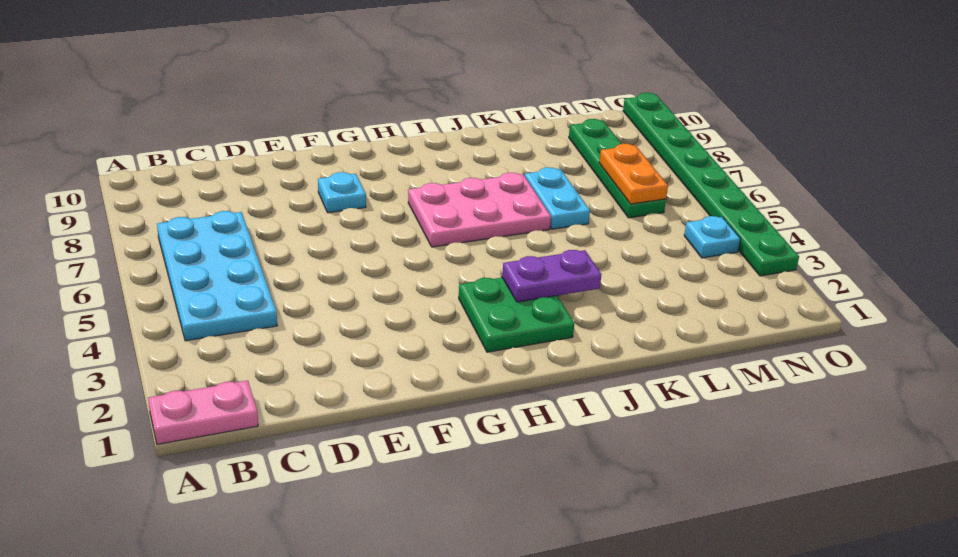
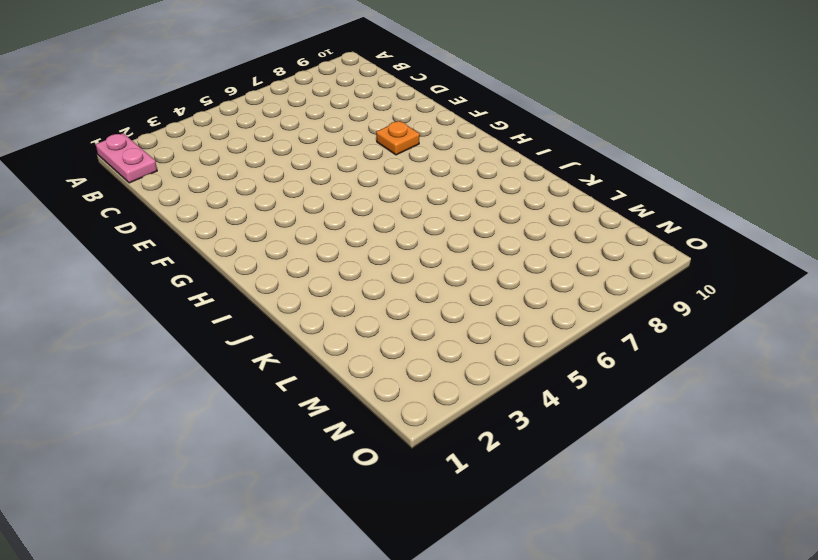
orange 1x1 plate [376,121,420,155] -> cyan 1x1 plate [318,172,366,213]
none -> cyan 2x4 plate [157,211,277,341]
none -> green 2x2 plate [459,278,574,352]

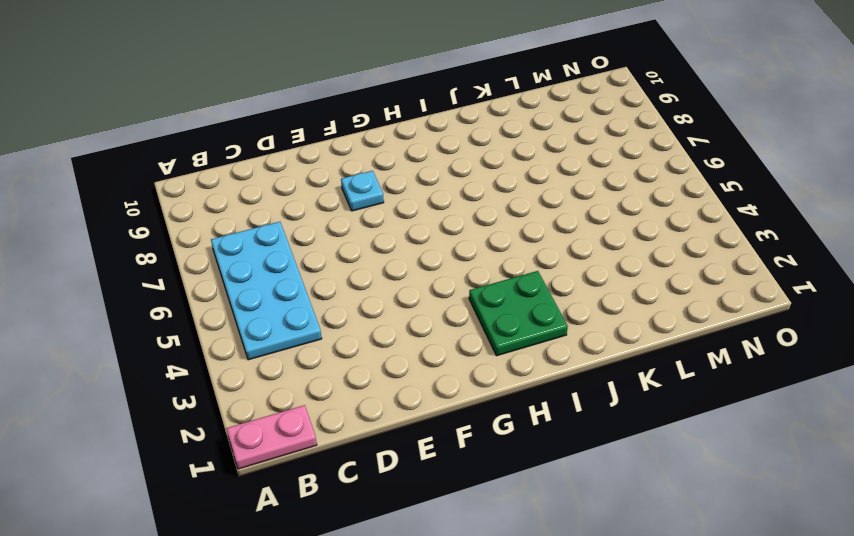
none -> pink 2x3 plate [408,173,551,247]
none -> cyan 1x2 plate [525,167,590,229]

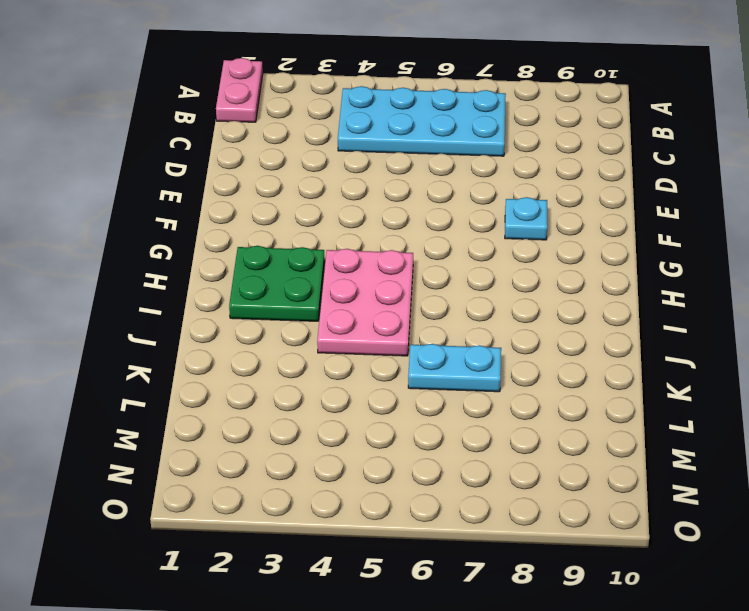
pink 2x3 plate [317,249,413,356] -> pink 2x3 plate moved to [408,173,551,247]
none -> green 1x4 plate [569,119,666,218]
none -> cyan 1x1 plate [684,216,741,258]

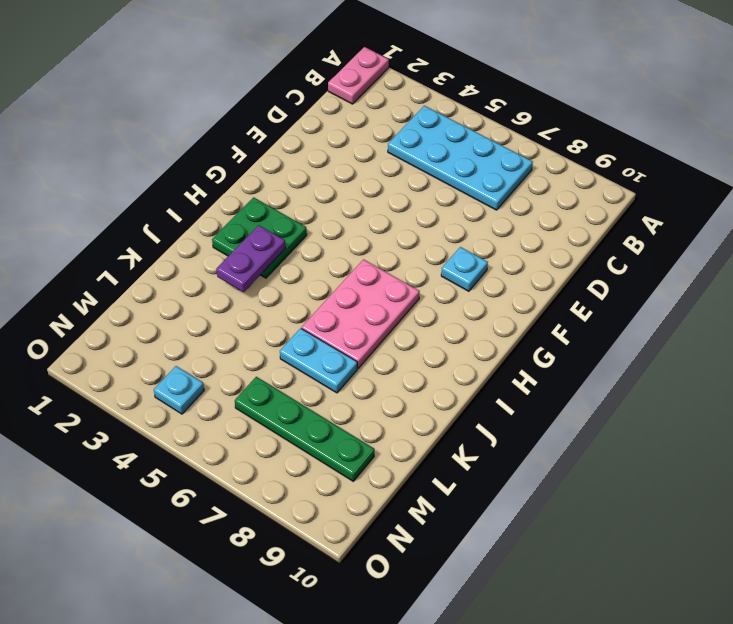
none -> green 1x8 plate [623,93,799,276]
none -> orange 1x2 plate [599,144,668,204]

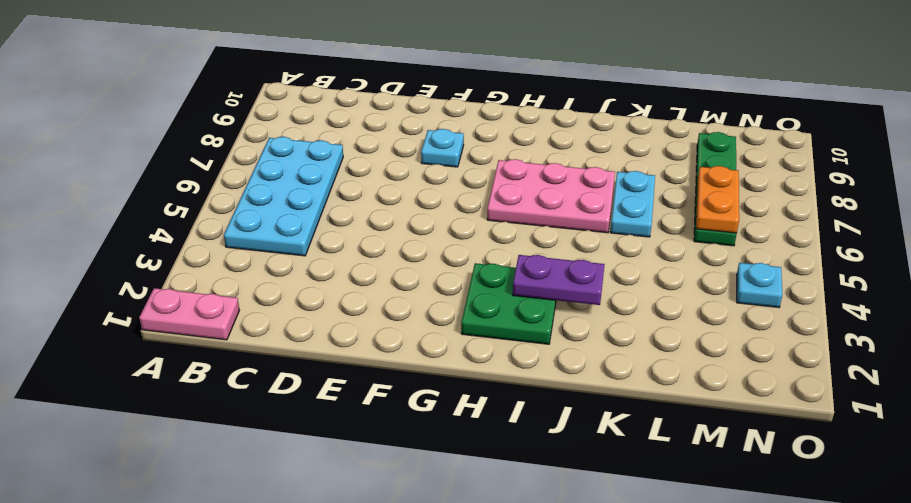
none -> green 1x8 plate [623,93,799,276]

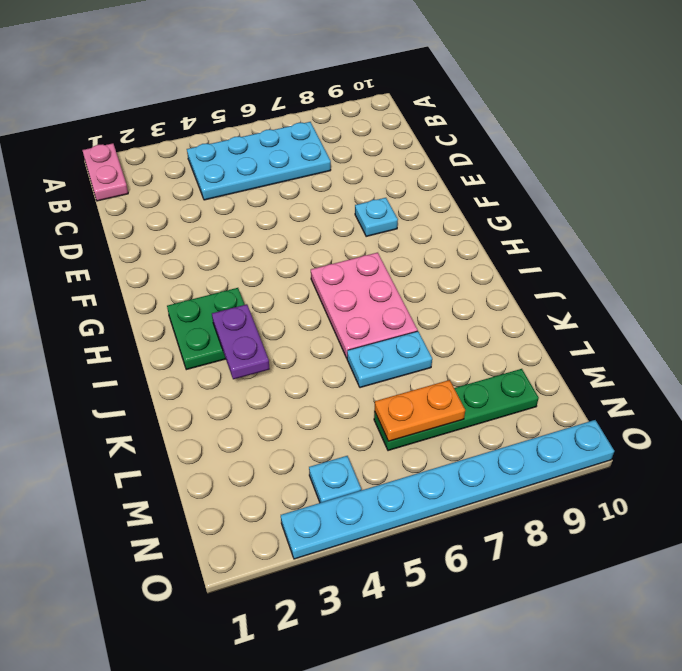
cyan 1x8 plate [281,420,614,559] -> green 1x8 plate [623,93,799,276]

